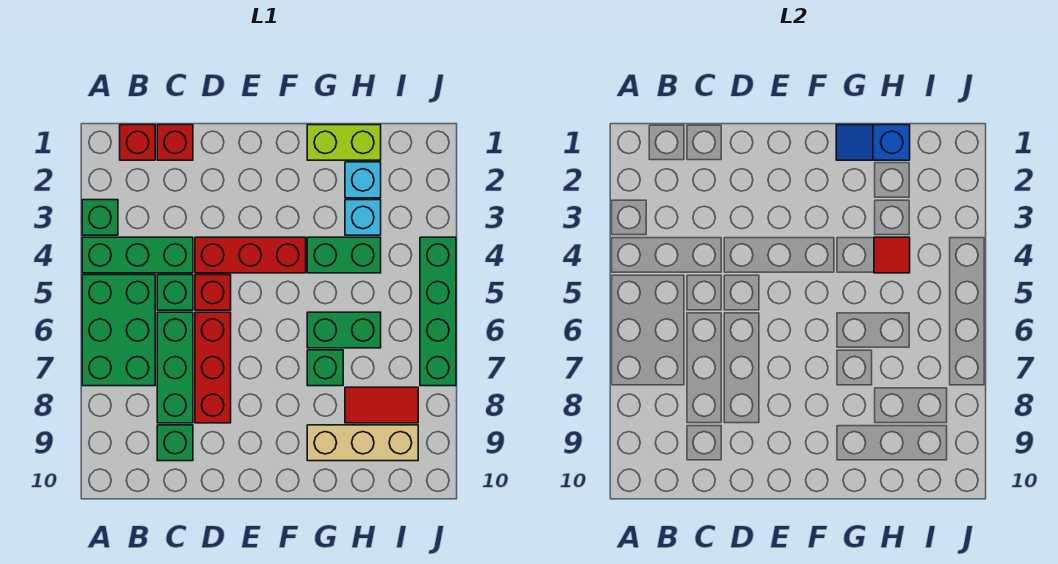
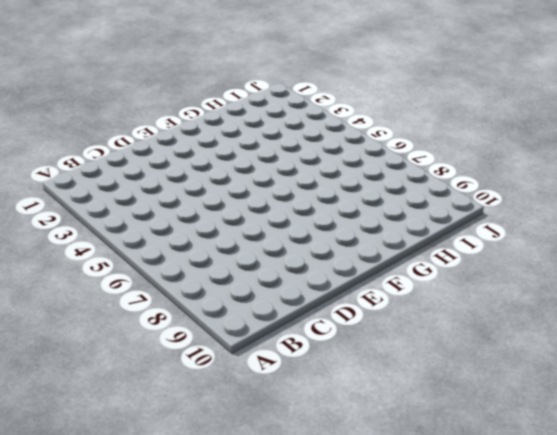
none -> green 1x1 brick [82,200,118,235]
none -> green 1x3 brick [82,237,193,273]
none -> green 2x3 brick [82,275,155,386]

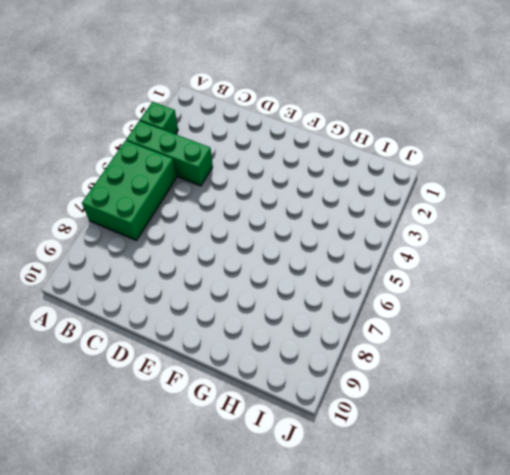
none -> red 1x1 brick [120,125,155,160]
none -> red 1x1 brick [157,125,193,160]
none -> green 1x1 brick [157,275,193,310]

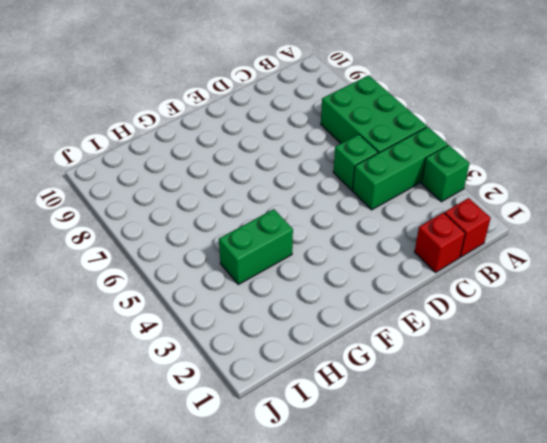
none -> green 1x3 brick [157,312,193,423]
none -> green 1x1 brick [157,425,193,461]
none -> red 1x3 brick [195,237,306,273]

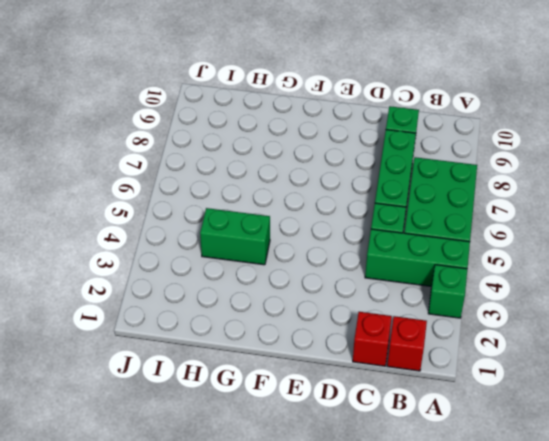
none -> red 1x3 brick [195,237,306,273]
none -> red 1x1 brick [195,275,231,310]
none -> red 1x3 brick [195,312,231,423]

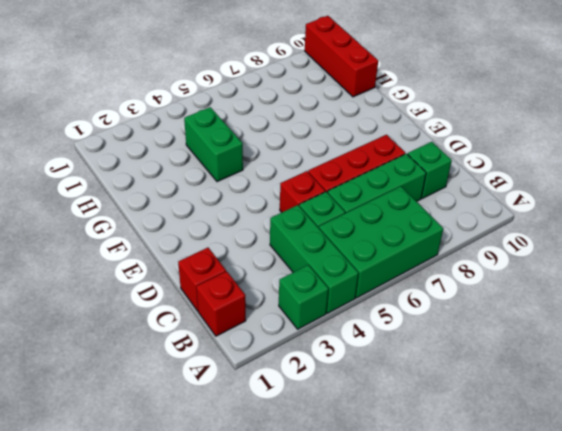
red 1x3 brick [305,16,378,97] -> red 1x3 brick moved to [195,237,306,273]
none -> lime 1x2 brick [307,125,381,160]
none -> green 1x2 brick [307,312,381,348]
none -> green 1x1 brick [307,350,343,386]

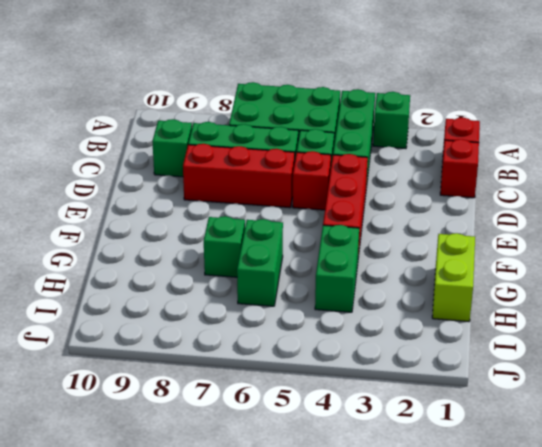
none -> tan 1x3 brick [307,425,418,461]
none -> cyan 1x1 brick [345,162,381,198]
none -> cyan 1x1 brick [345,200,381,235]

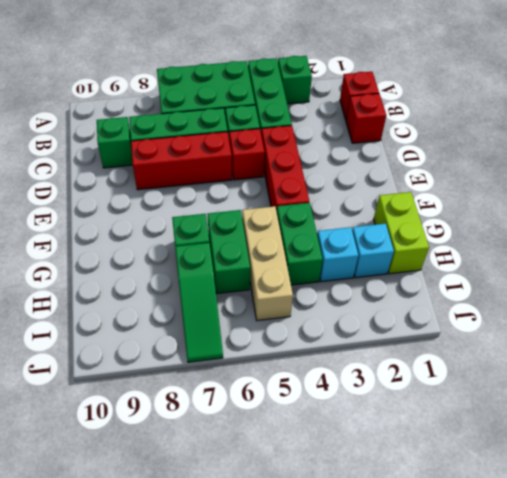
tan 1x3 brick [242,206,293,321] -> tan 1x3 brick moved to [307,425,418,461]
green 1x3 slope [175,243,223,362] -> green 1x4 brick [420,237,456,386]
none -> red 1x2 tile [345,387,418,423]
none -> blue 1x2 slope [836,125,910,160]
none -> red 1x1 tile [874,237,910,273]

